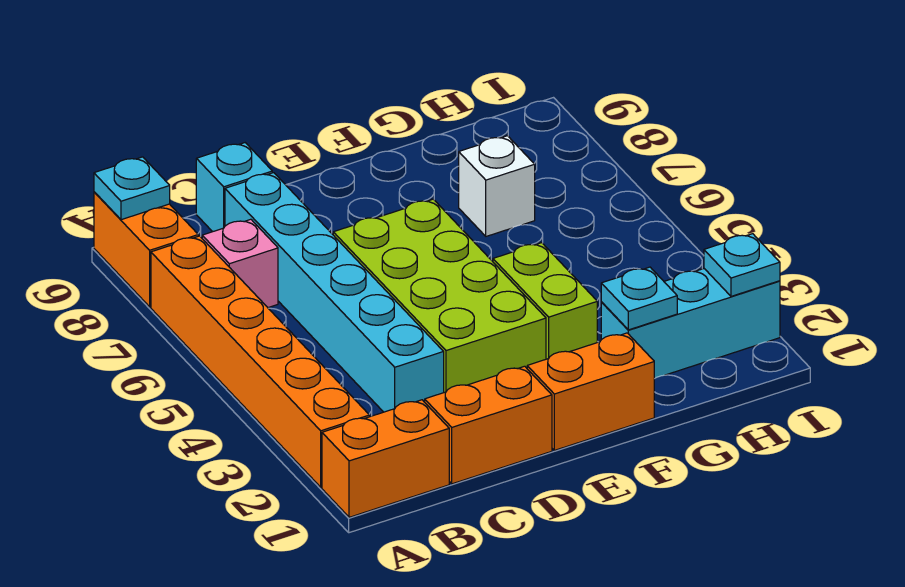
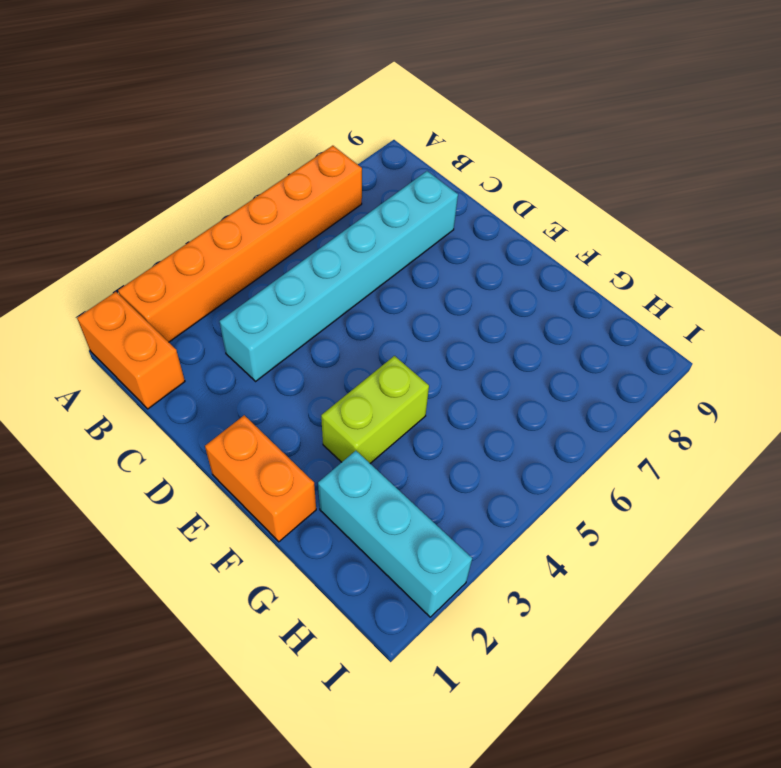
none -> orange 1x2 brick [94,192,198,307]
none -> pink 1x1 brick [202,219,278,308]
none -> orange 1x2 brick [425,366,552,484]

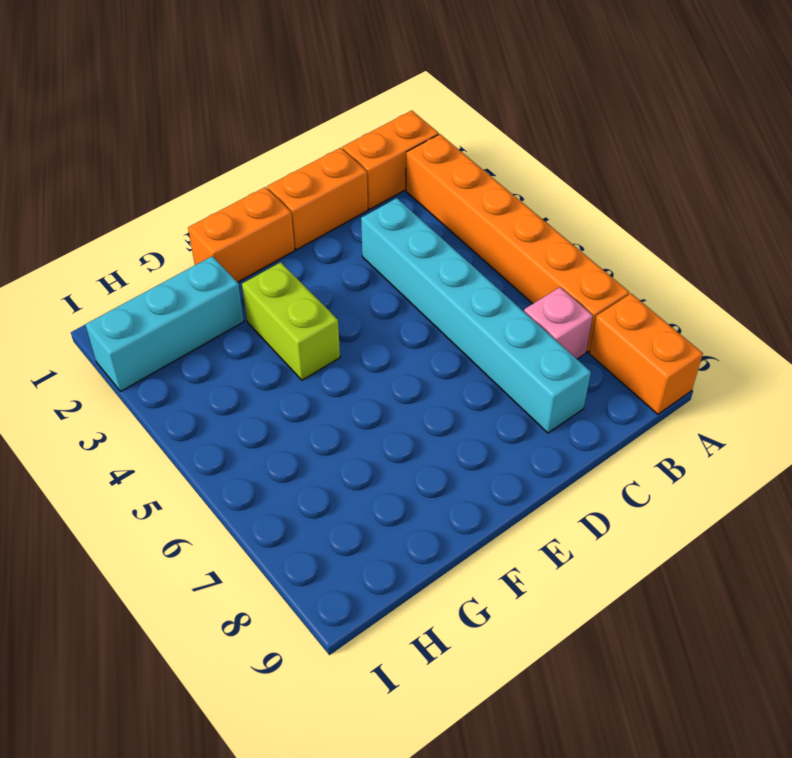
none -> cyan 1x1 brick [196,143,272,232]
none -> lime 2x4 brick [333,199,546,392]
none -> white 1x1 brick [459,136,535,236]

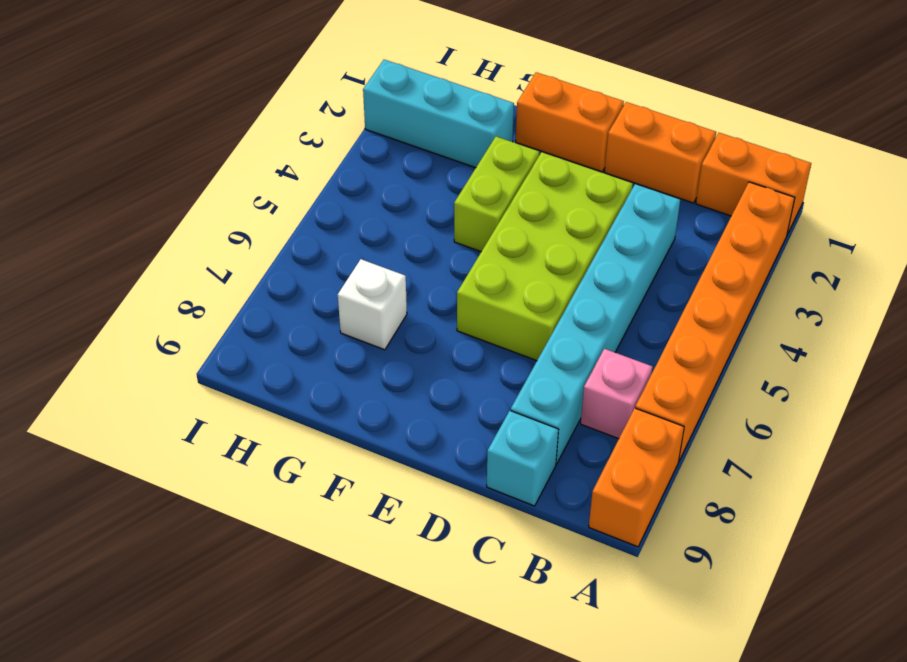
none -> cyan 1x1 plate [94,157,170,220]
none -> cyan 1x1 plate [601,267,677,330]
none -> cyan 1x1 plate [704,234,780,296]

